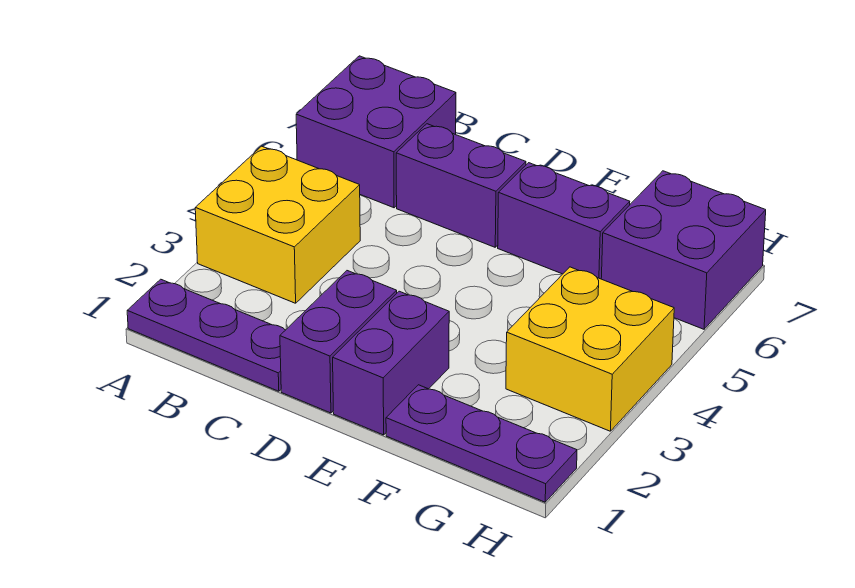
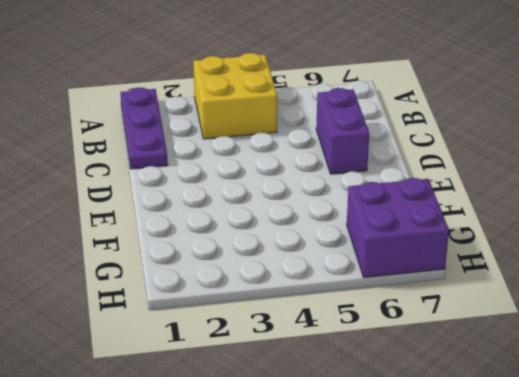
none -> purple 2x2 brick [296,56,456,208]
none -> purple 1x2 brick [280,271,397,413]

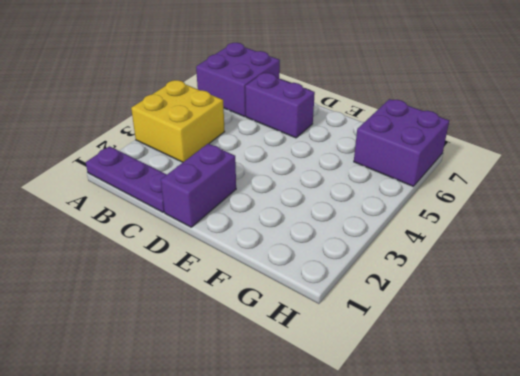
none -> purple 1x2 brick [333,291,449,435]
none -> purple 1x2 brick [498,163,630,279]

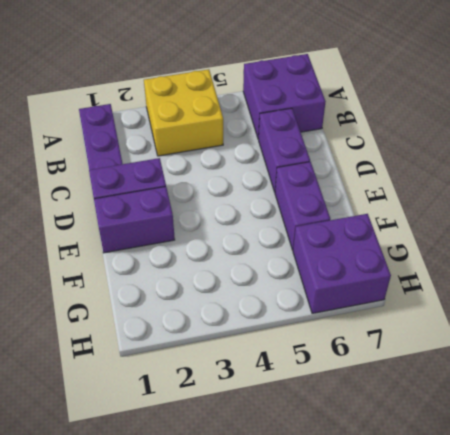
none -> purple 1x3 plate [386,385,577,502]
none -> yellow 2x2 brick [506,267,674,431]

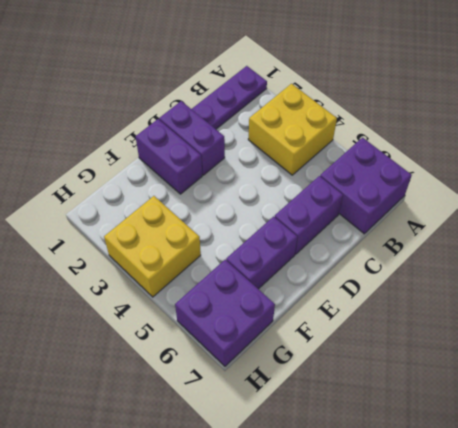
none -> purple 1x3 plate [386,385,577,502]

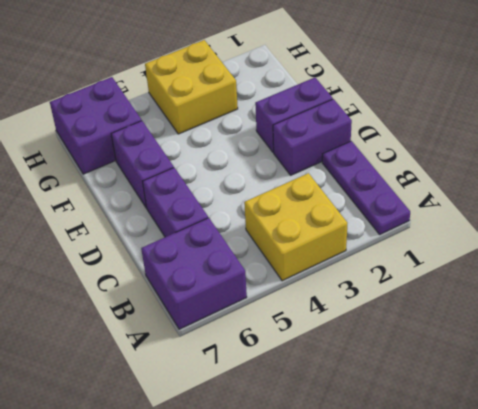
none -> purple 1x3 plate [386,385,577,502]

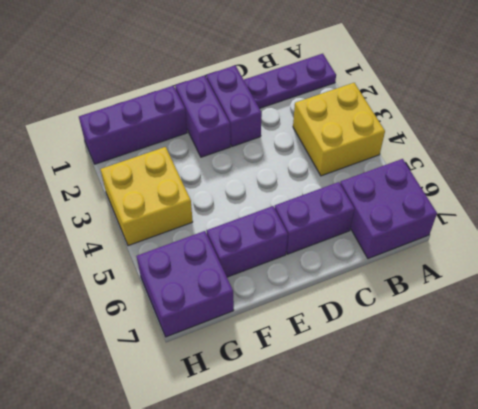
purple 1x3 brick [79,86,187,164] -> purple 1x3 plate [386,385,577,502]

